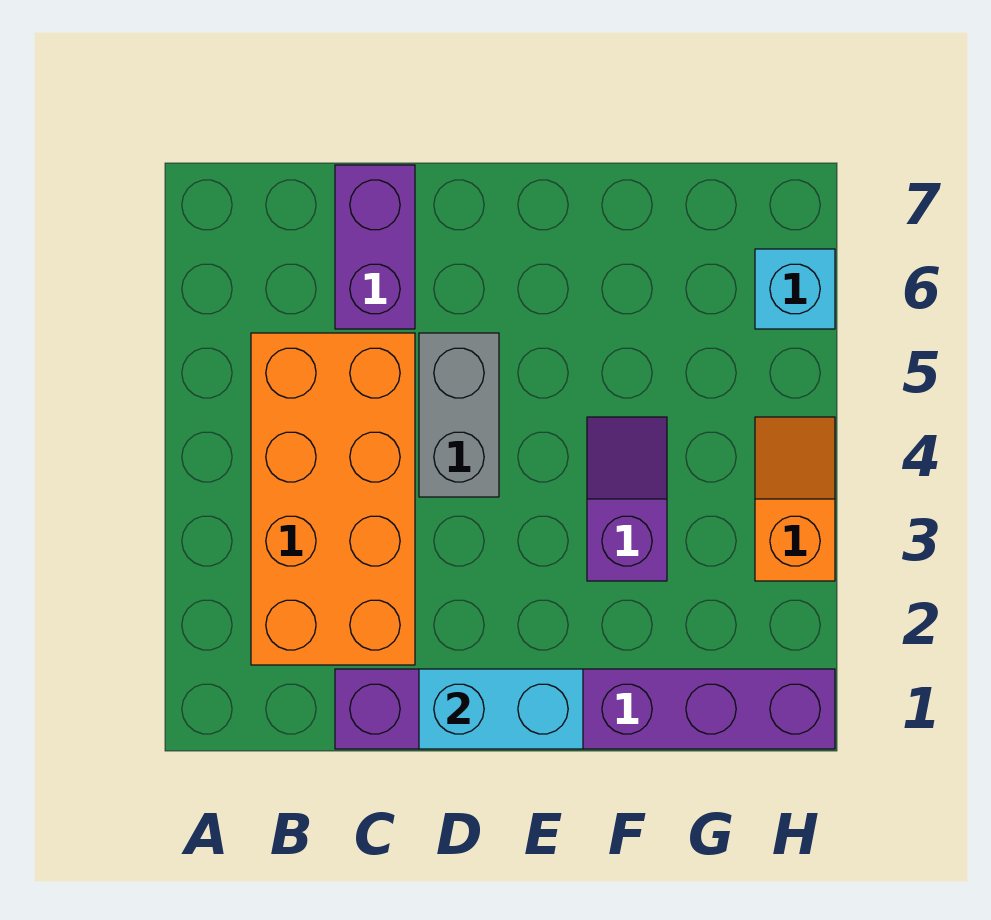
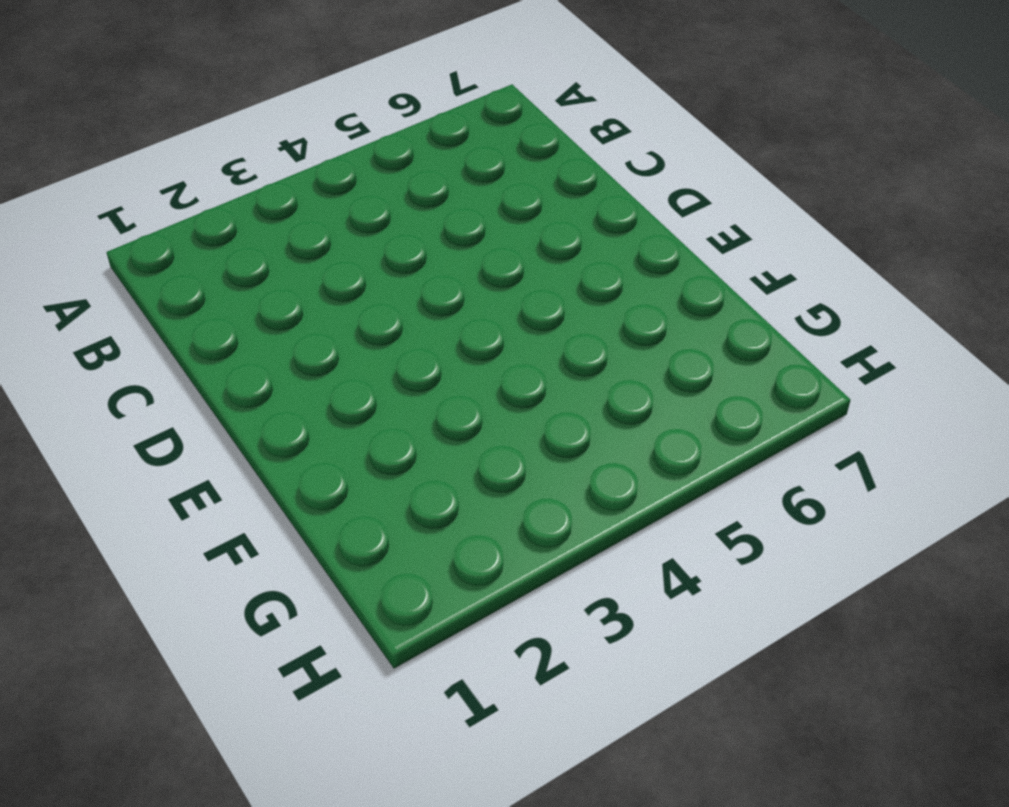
none -> orange 2x4 brick [251,333,415,665]
none -> purple 1x6 brick [335,669,835,749]

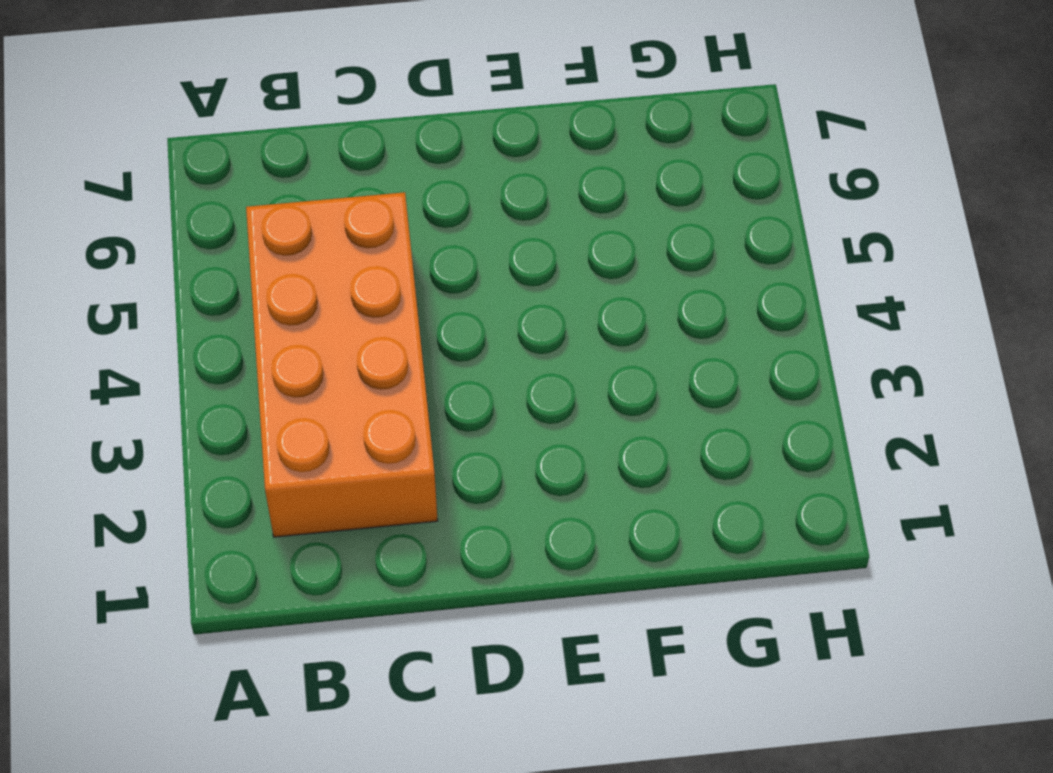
none -> purple 1x6 brick [335,669,835,749]
none -> purple 1x2 brick [335,165,415,329]

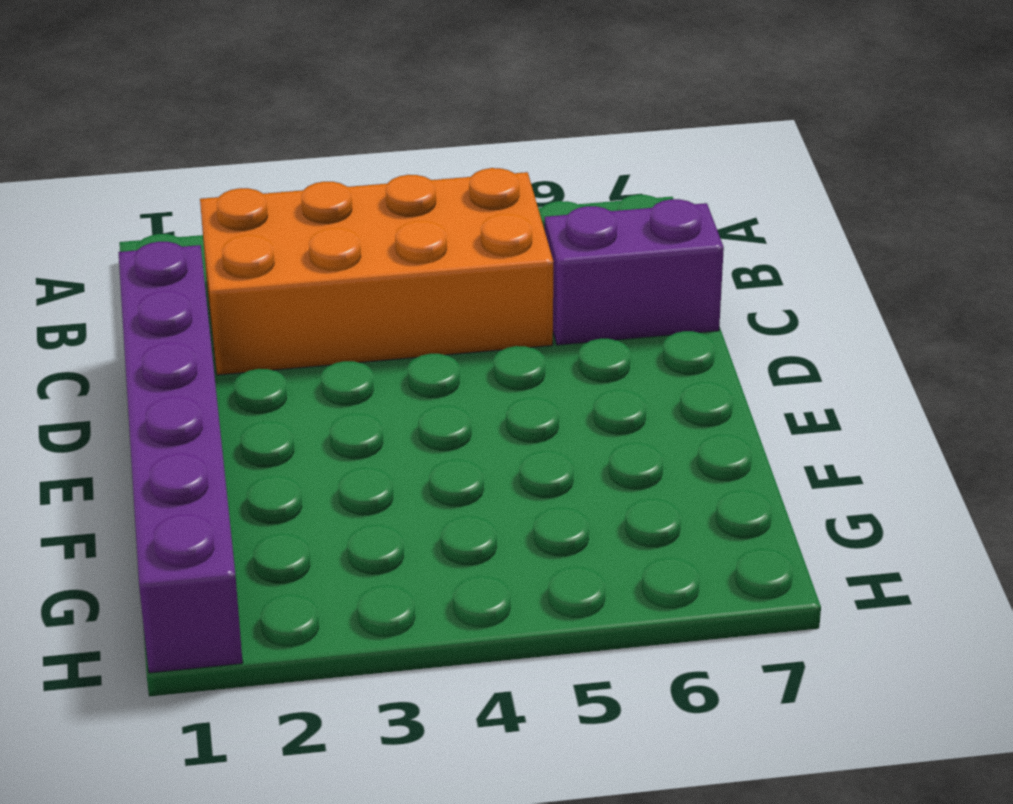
none -> grey 1x2 brick [419,333,499,497]
none -> purple 1x2 slope [587,417,667,581]

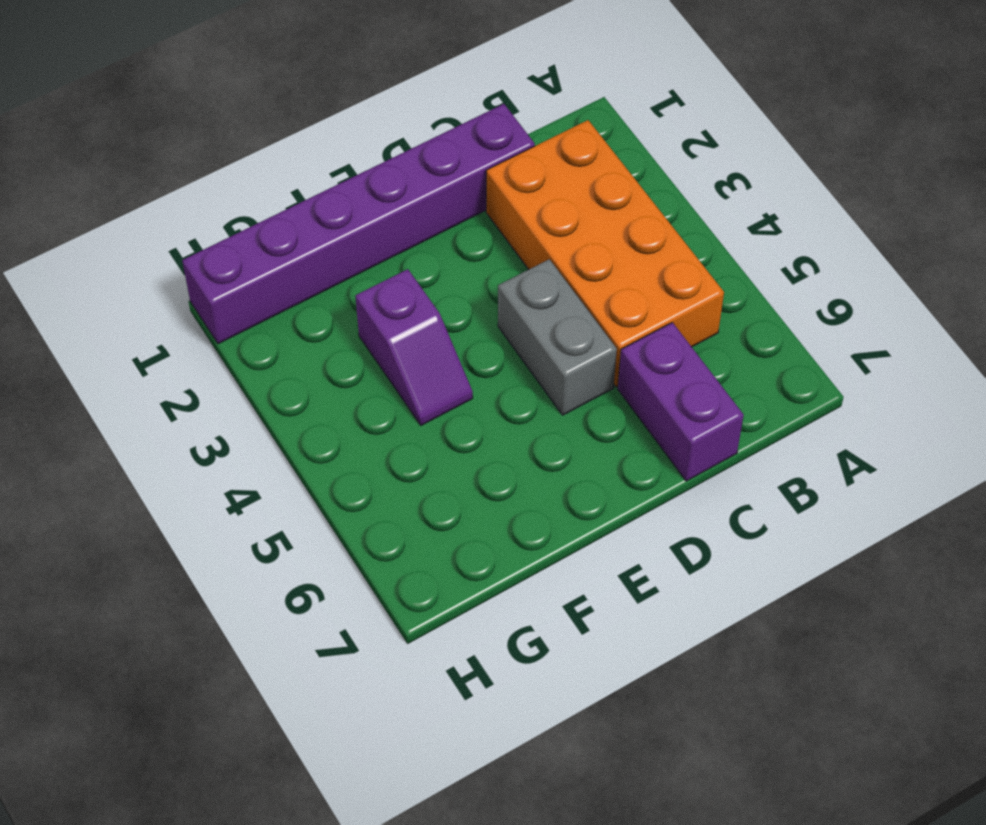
none -> orange 1x2 slope [755,417,835,581]
none -> cyan 1x1 brick [755,249,835,329]

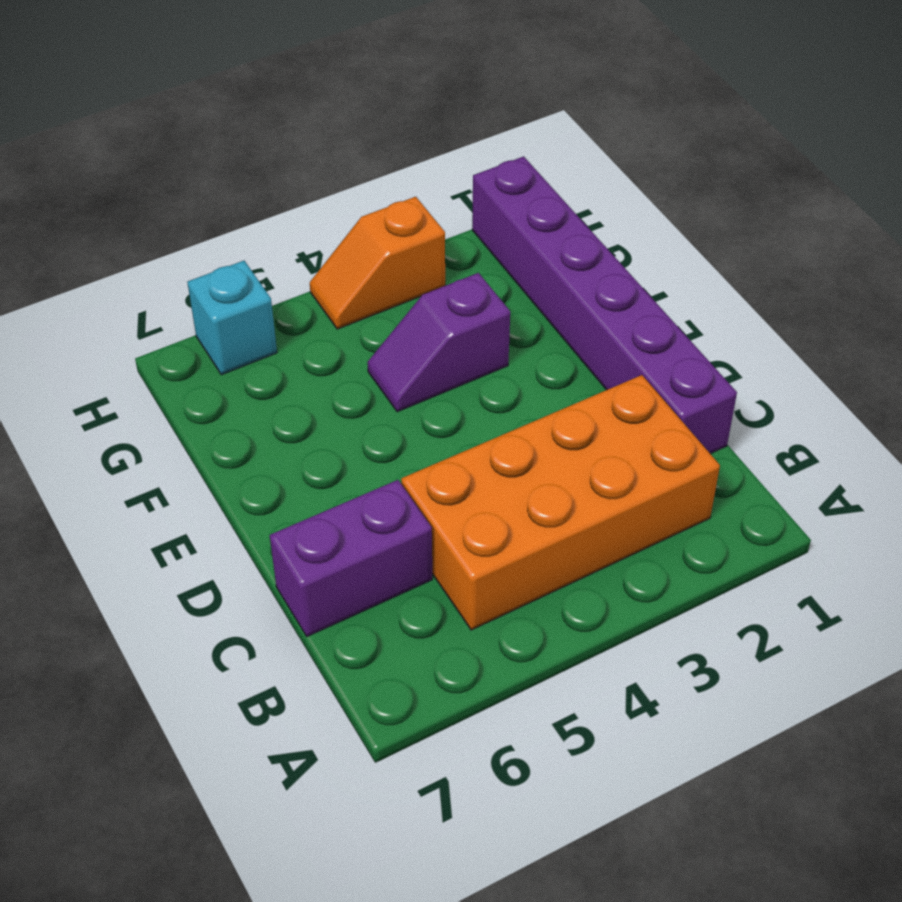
none -> grey 1x2 brick [419,333,499,497]
none -> cyan 1x2 brick [419,669,583,749]

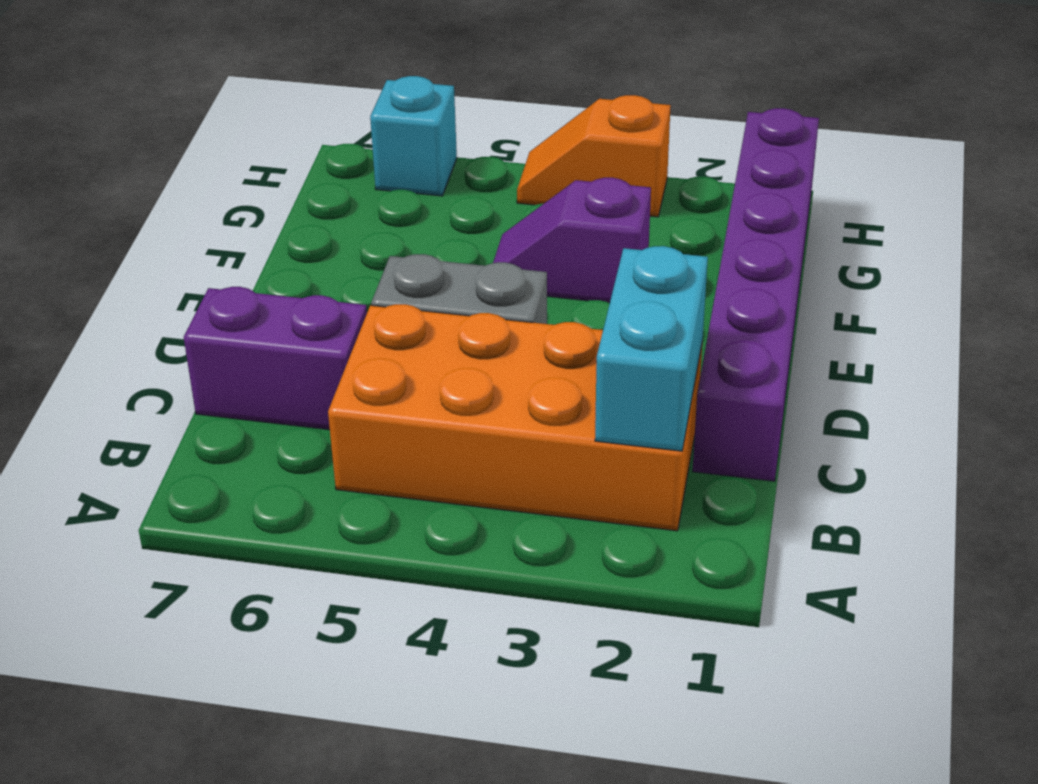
cyan 1x2 brick [595,246,708,451] -> cyan 1x2 brick moved to [419,669,583,749]

